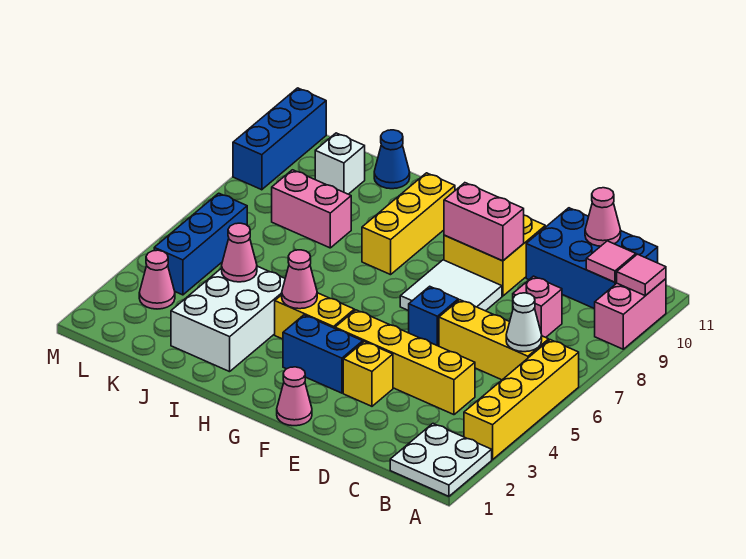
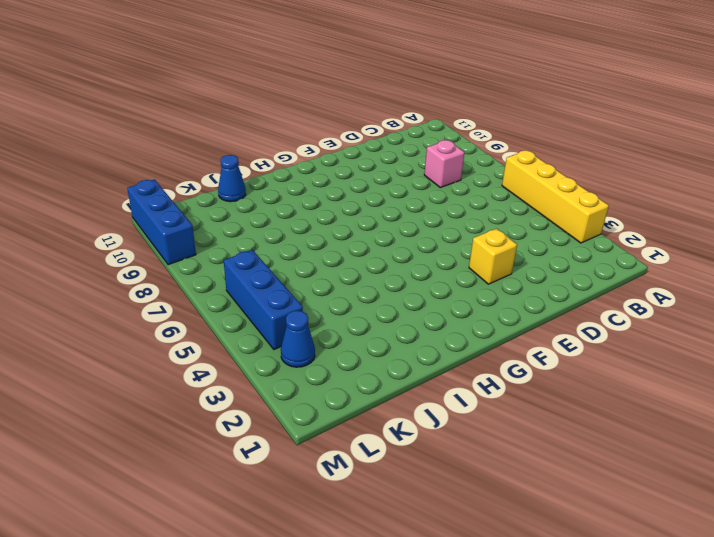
blue 1x1 cone [281,310,315,367] -> pink 1x1 cone [139,250,175,309]
none -> white 2x2 plate [390,424,492,496]
none -> pink 1x2 brick [595,279,666,349]
none -> yellow 1x3 brick [439,300,549,380]

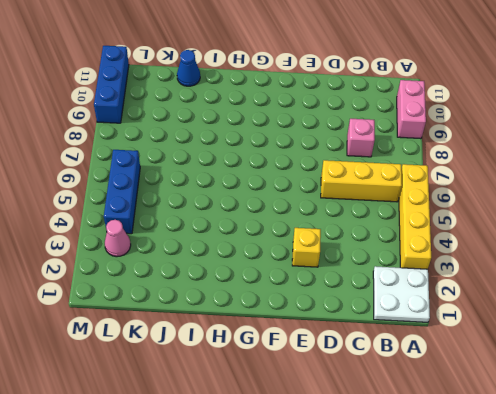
none -> blue 2x3 brick [526,208,658,309]
none -> yellow 1x4 brick [335,310,475,415]
none -> blue 1x1 brick [409,286,458,346]

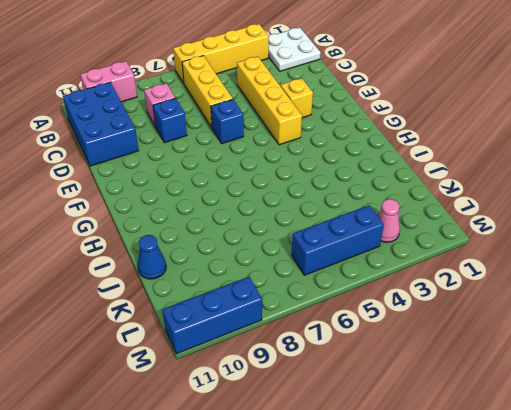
blue 1x1 brick [153,98,187,143] -> none
none -> white 2x2 tile [400,260,502,311]
none -> yellow 2x2 brick [444,215,545,296]
none -> pink 1x1 cone [277,367,312,426]

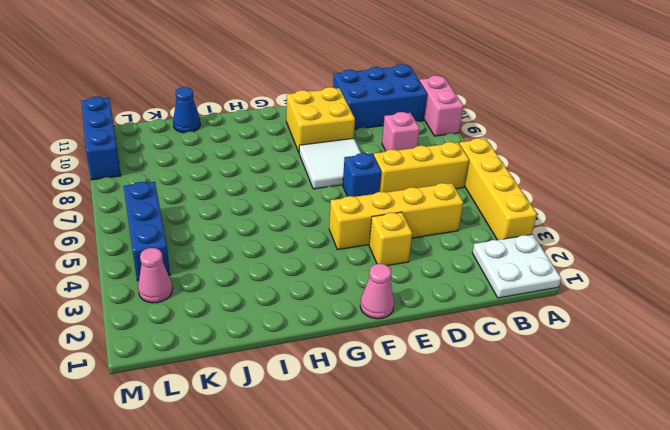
none -> blue 1x2 brick [283,315,363,393]
none -> yellow 1x2 brick [275,293,354,339]
none -> yellow 1x3 brick [362,173,455,275]

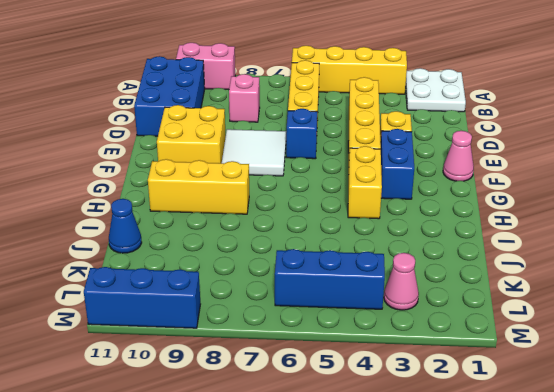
none -> white 2x3 brick [171,266,285,372]
none -> pink 1x2 brick [272,170,351,248]
none -> white 1x1 brick [315,133,365,194]

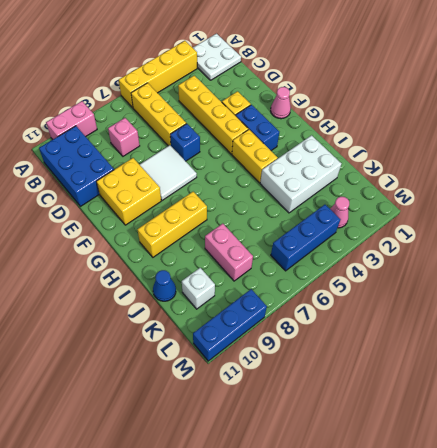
none -> pink 1x1 tile [616,254,666,296]
none -> white 1x1 cone [506,293,542,352]
none -> pink 1x1 tile [586,241,636,282]

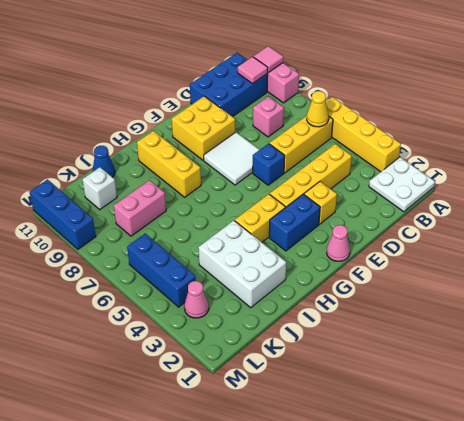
yellow 1x1 cone [307,91,329,127] -> white 1x1 cone [506,293,542,352]
none -> pink 1x1 cone [585,188,621,246]
none -> pink 1x2 brick [444,183,524,261]
none -> pink 1x1 cone [282,250,317,309]

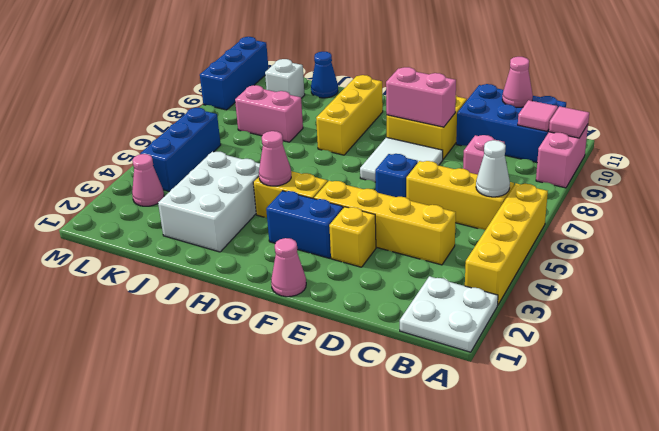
none -> pink 1x1 cone [222,223,257,282]

